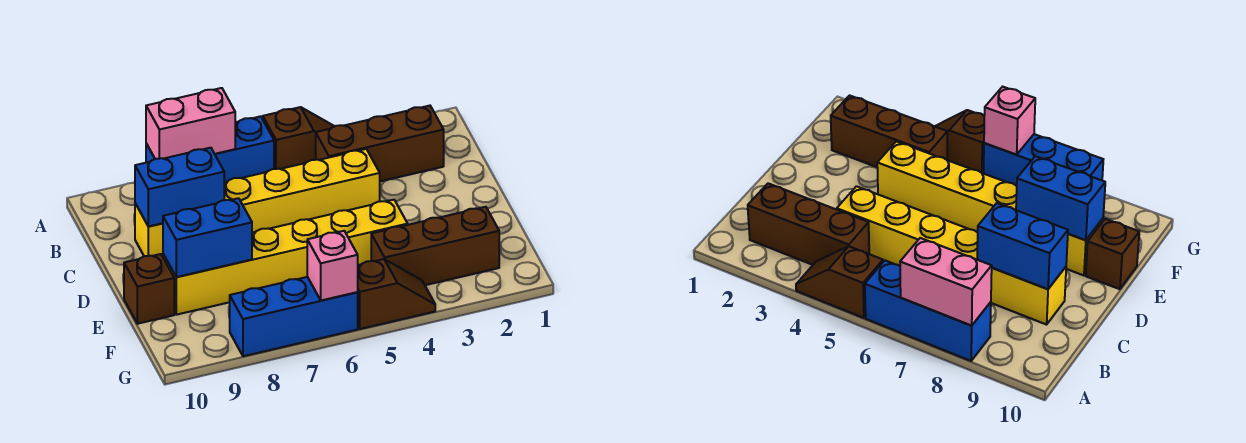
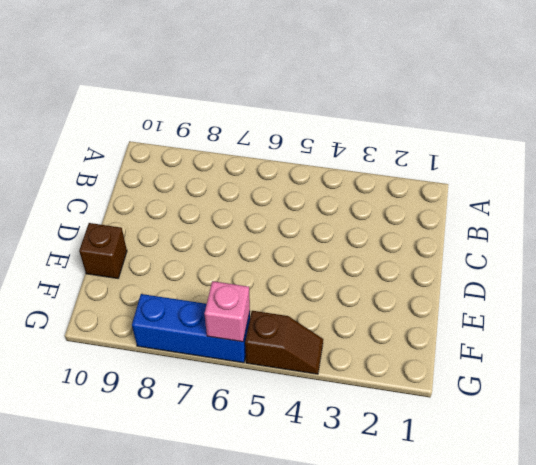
none -> brown 1x2 slope [263,107,335,169]
none -> blue 1x3 brick [146,116,274,182]
none -> brown 1x3 brick [316,106,444,181]

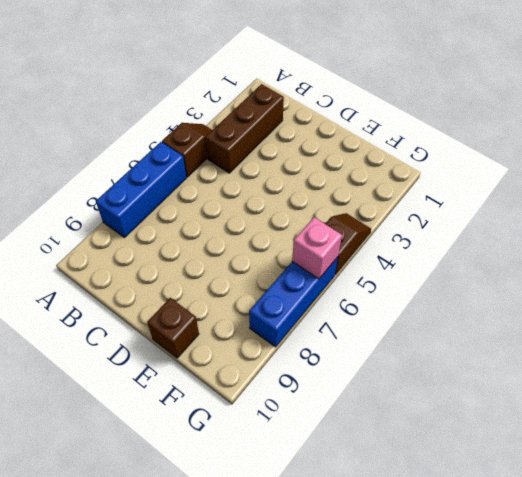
none -> yellow 1x6 brick [135,149,380,256]
none -> yellow 1x6 brick [163,200,408,315]
none -> brown 1x3 brick [371,207,499,285]

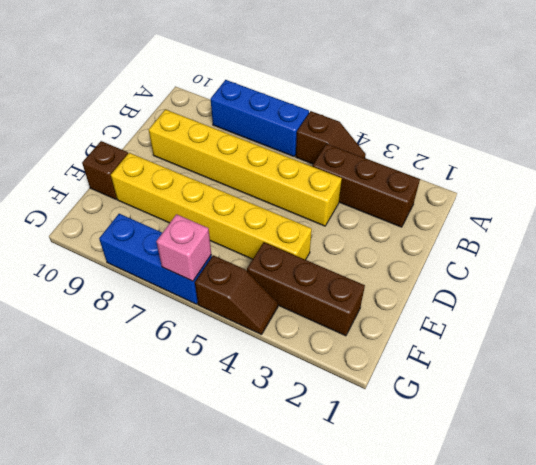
none -> pink 1x2 brick [146,88,235,159]
none -> blue 1x2 brick [135,148,224,227]
none -> blue 1x2 brick [163,198,252,277]

